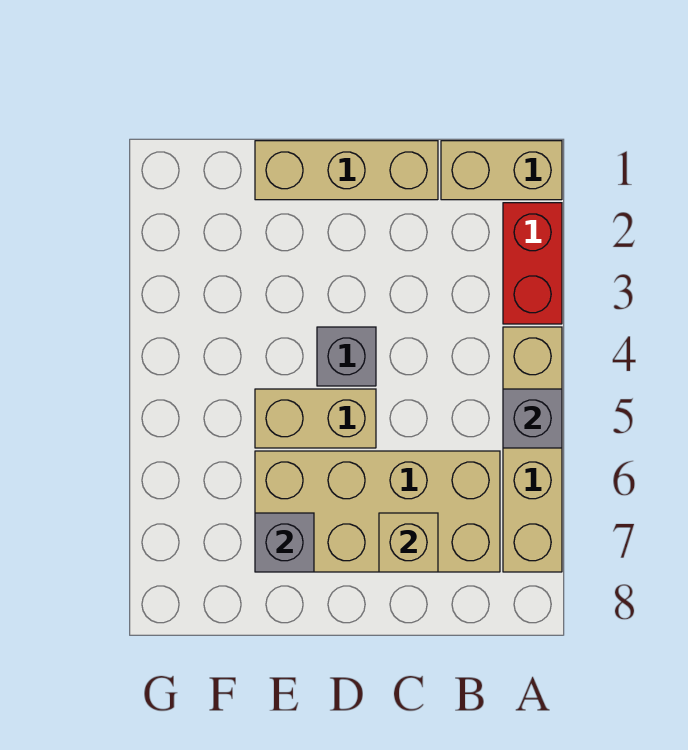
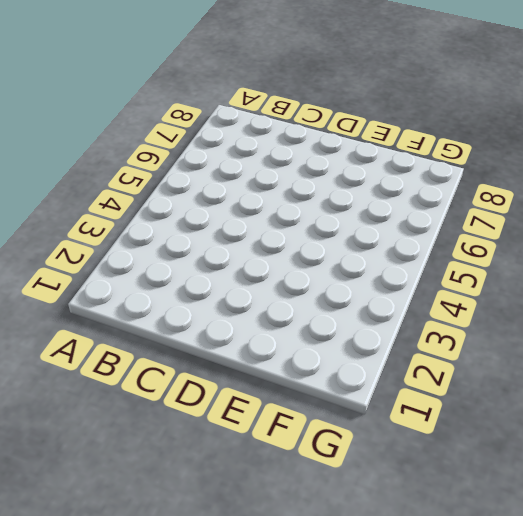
none -> tan 1x2 brick [441,141,562,200]
none -> red 1x2 brick [503,203,562,324]

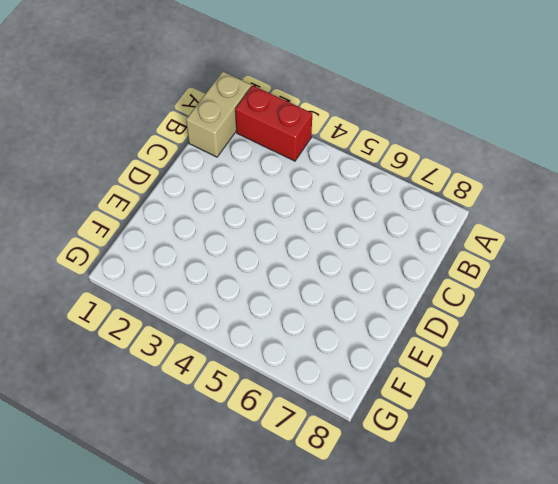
none -> tan 1x4 brick [503,327,562,572]
none -> tan 2x4 brick [255,451,500,572]

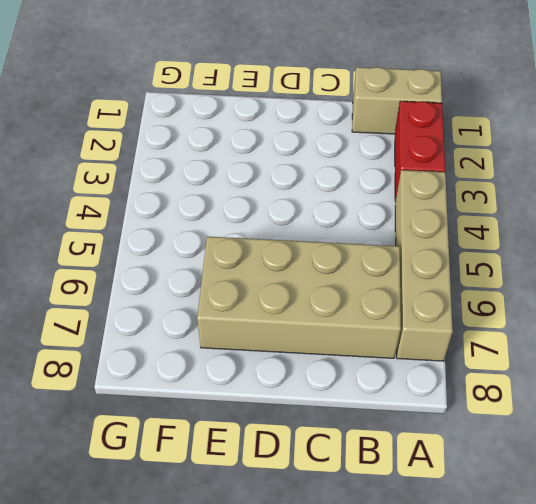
none -> tan 1x3 brick [255,141,438,200]
none -> grey 1x1 brick [317,327,376,386]

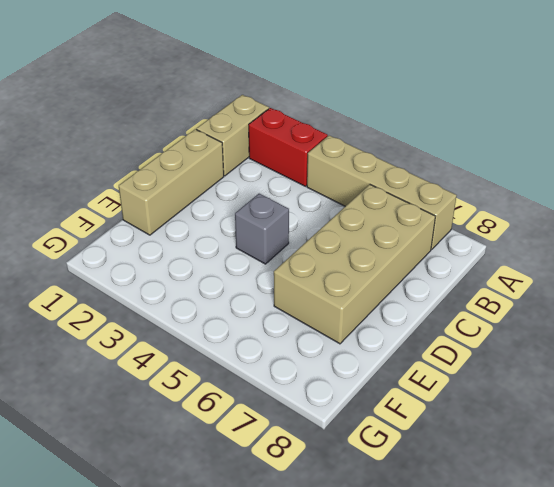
none -> tan 1x2 brick [255,389,376,448]
none -> grey 1x1 brick [503,389,562,448]

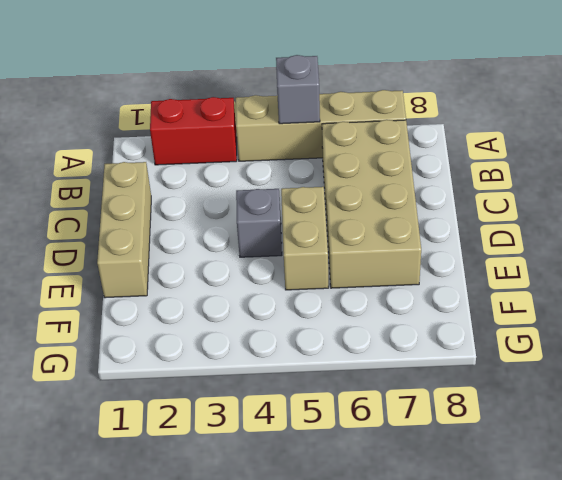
none -> tan 1x2 brick [441,141,562,200]
none -> tan 1x1 brick [379,513,438,572]

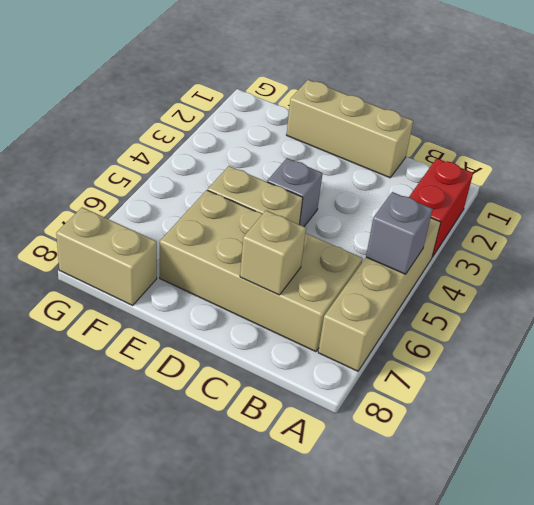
tan 1x2 brick [56,207,157,305] -> tan 1x2 brick moved to [441,141,562,200]
none -> grey 1x1 brick [255,513,314,572]

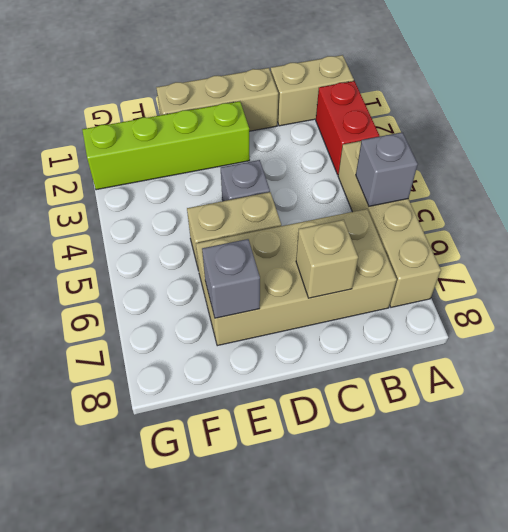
lime 1x4 brick [82,101,250,190] -> none

